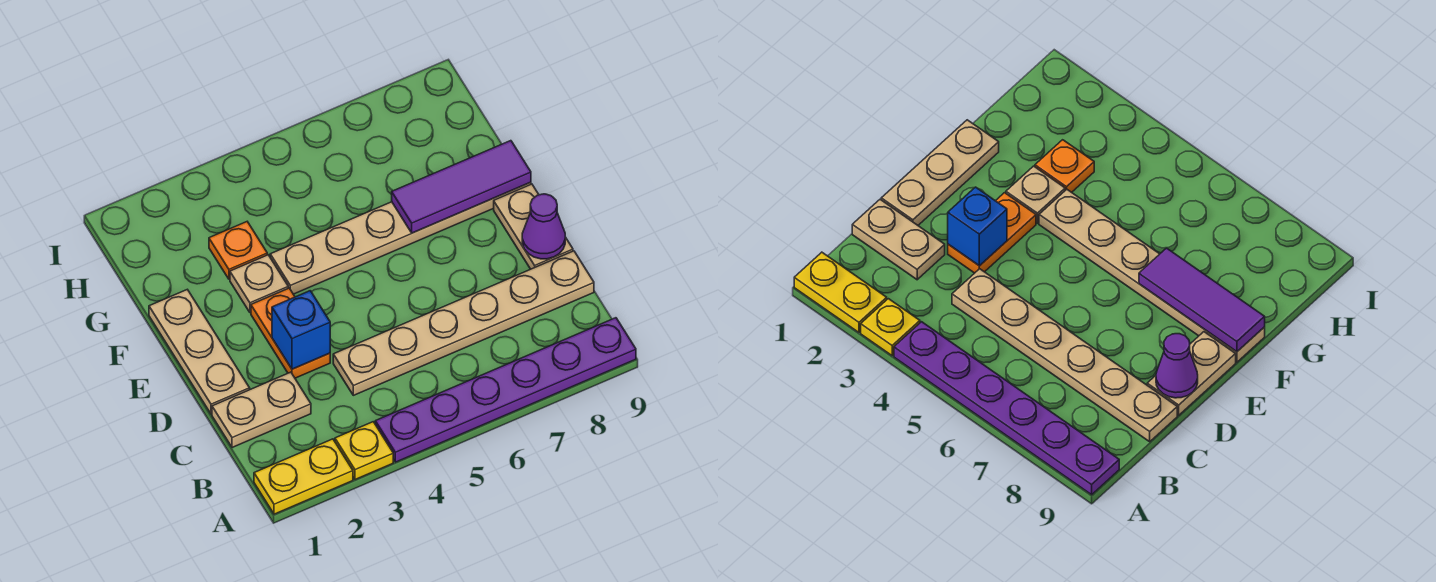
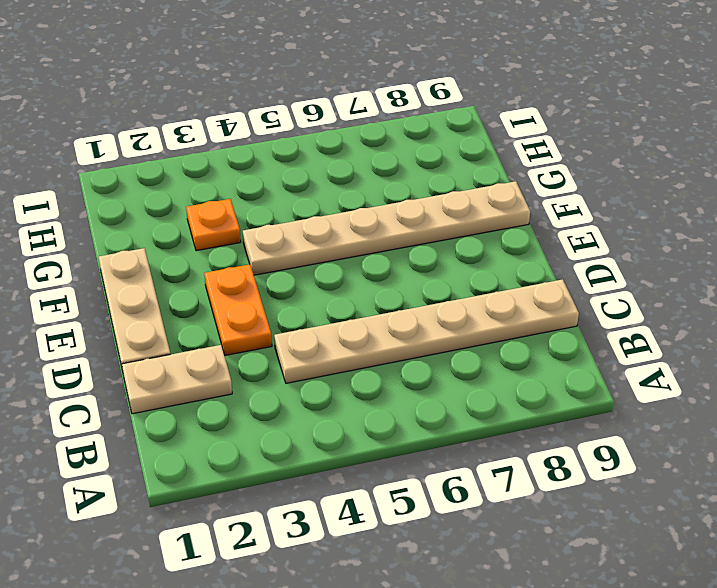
none -> yellow 1x2 plate [254,439,353,514]
none -> yellow 1x1 plate [335,422,393,480]
none -> purple 1x6 plate [375,318,636,462]

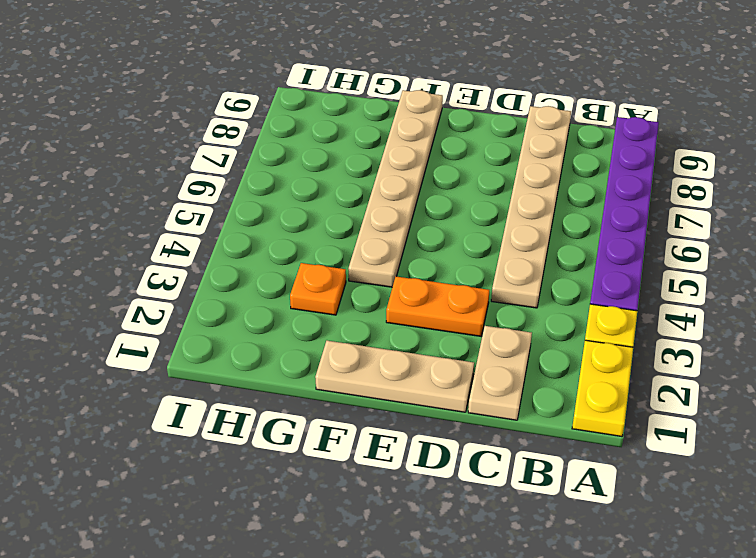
none -> tan 1x2 plate [494,184,573,269]
none -> tan 1x1 plate [230,255,288,313]
none -> blue 1x1 brick [272,291,330,369]

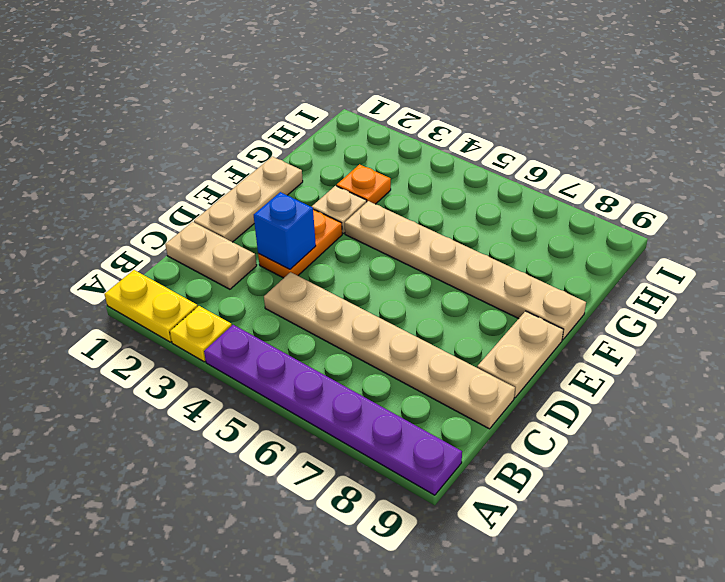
none -> purple 1x1 cone [522,194,565,259]
none -> purple 1x3 tile [392,141,531,233]

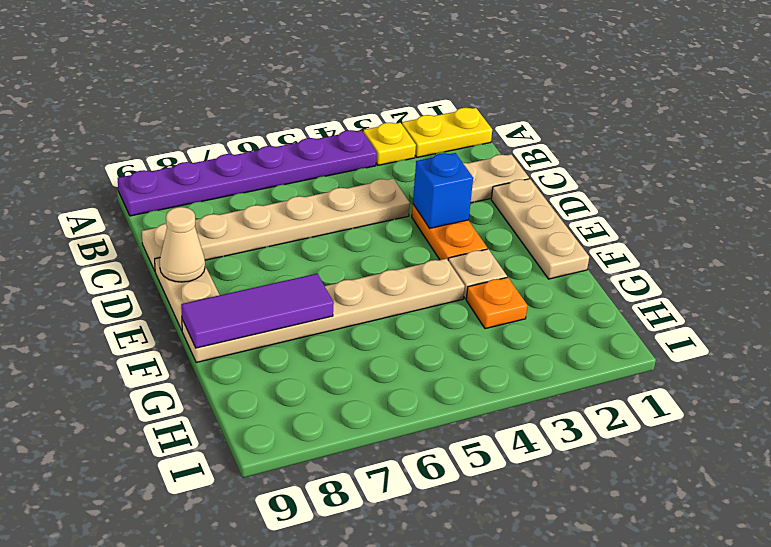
tan 1x1 cone [160,207,205,282] -> purple 1x1 cone [522,194,565,259]

